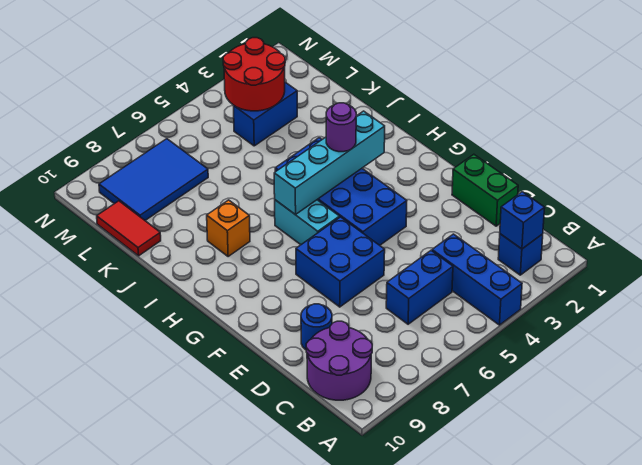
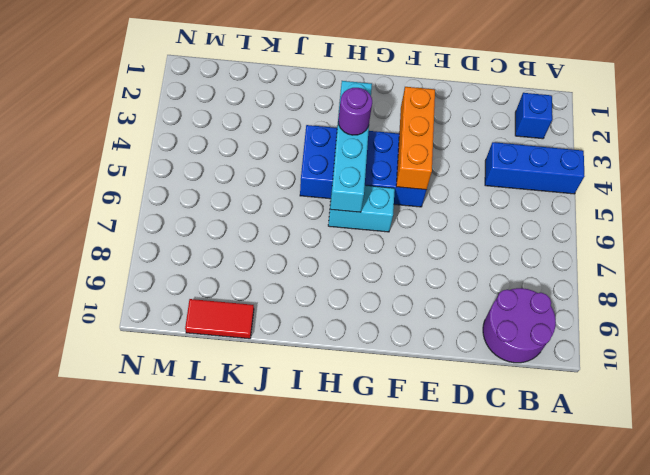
orange 1x3 brick [396,87,435,190] -> none
none -> blue 1x2 brick [386,251,453,324]
none -> green 1x2 brick [452,154,518,226]
none -> blue 1x1 round brick [301,304,332,350]

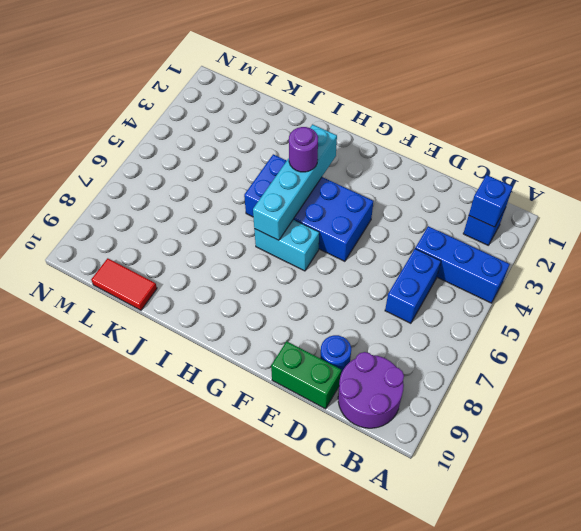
green 1x2 brick [271,341,341,409] -> green 1x2 brick moved to [452,154,518,226]
none -> blue 2x2 brick [296,217,385,307]
none -> orange 1x1 brick [207,200,250,257]
none -> blue 1x2 brick [234,82,297,146]

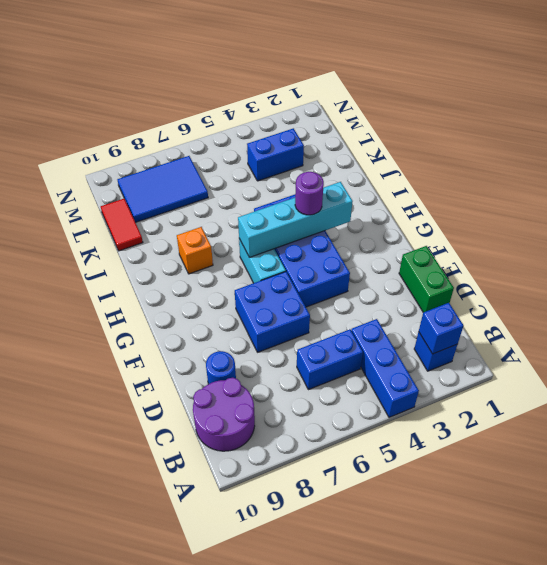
none -> red 2x2 round brick [223,38,285,111]

